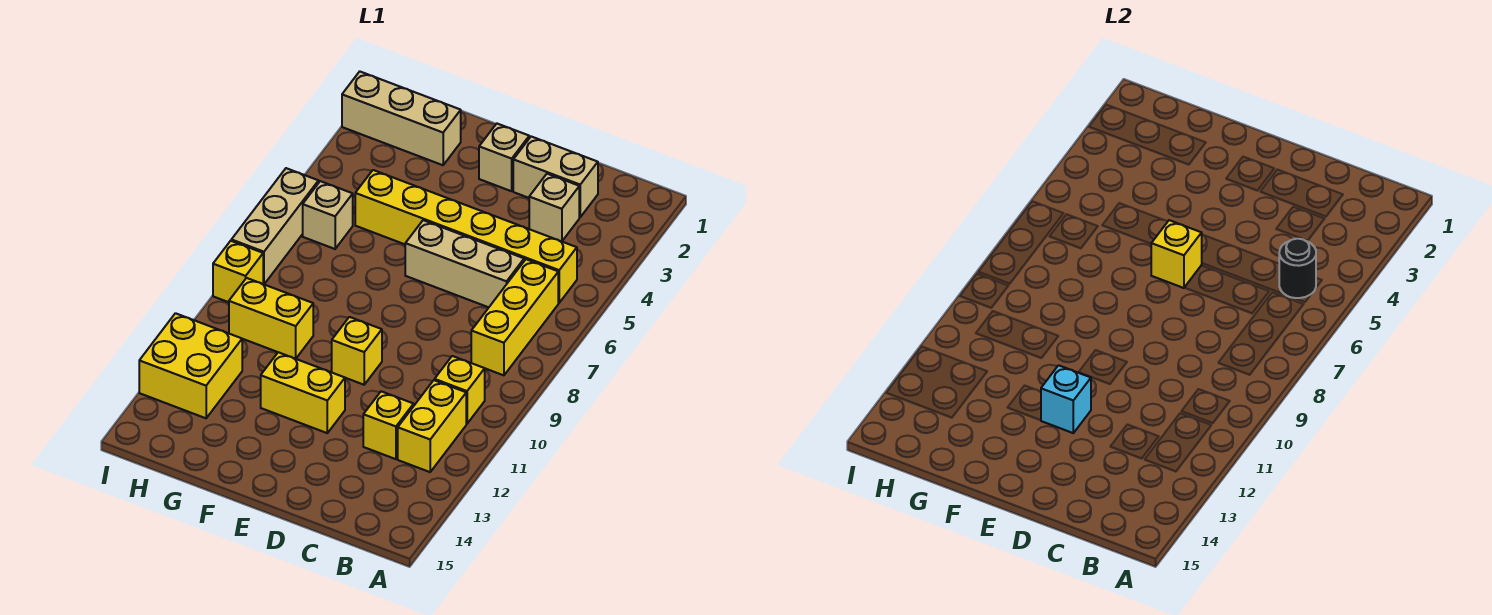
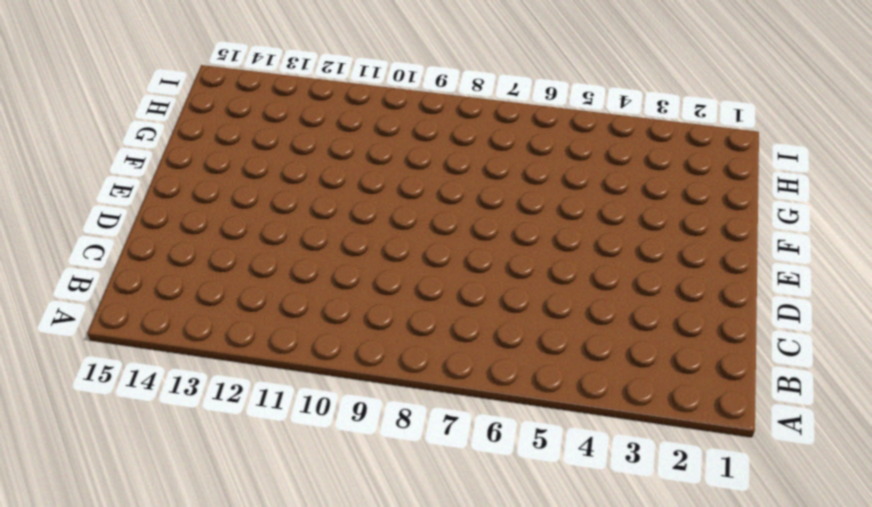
none -> yellow 1x6 brick [355,170,577,303]
none -> yellow 1x3 brick [471,259,558,375]
none -> yellow 1x1 brick [435,356,485,424]

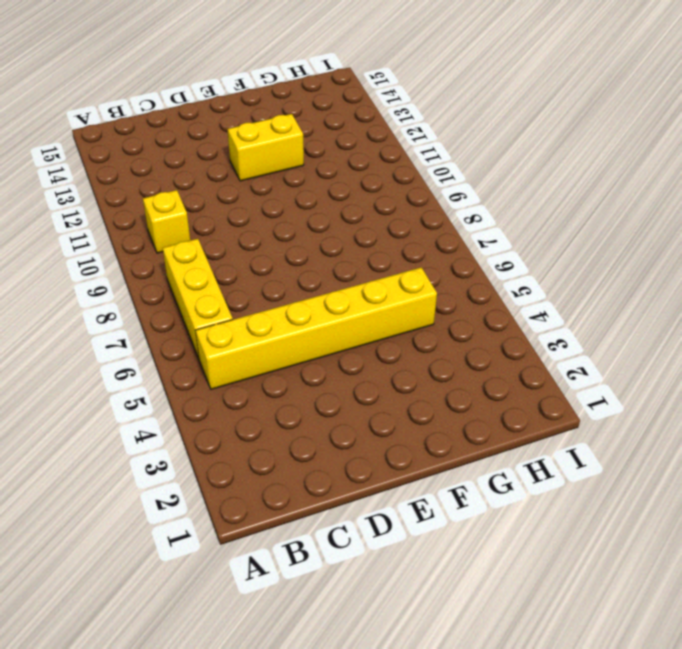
none -> yellow 1x2 brick [398,380,466,472]
none -> tan 1x2 brick [513,137,598,217]
none -> tan 1x1 brick [529,174,579,241]

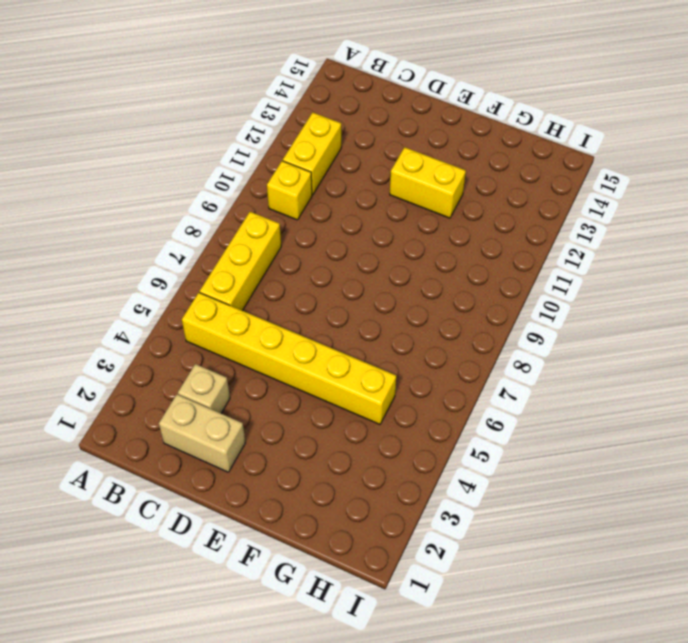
none -> tan 1x3 brick [405,220,524,307]
none -> yellow 1x1 brick [363,391,414,459]
none -> tan 1x1 brick [479,124,529,191]

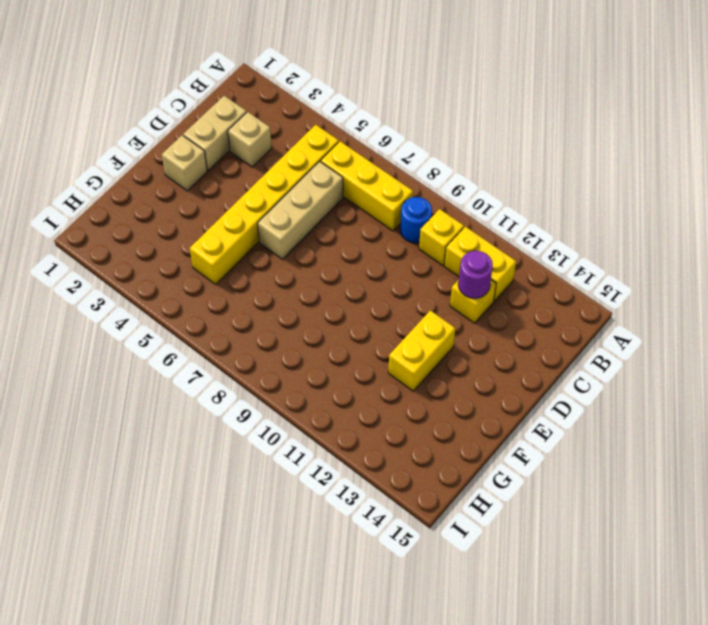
blue 1x1 round brick [400,197,432,243] -> none
purple 1x1 round brick [458,251,493,298] -> none
none -> yellow 1x1 brick [332,317,382,385]
none -> tan 1x3 brick [342,72,461,165]
none -> yellow 1x2 brick [229,278,313,359]

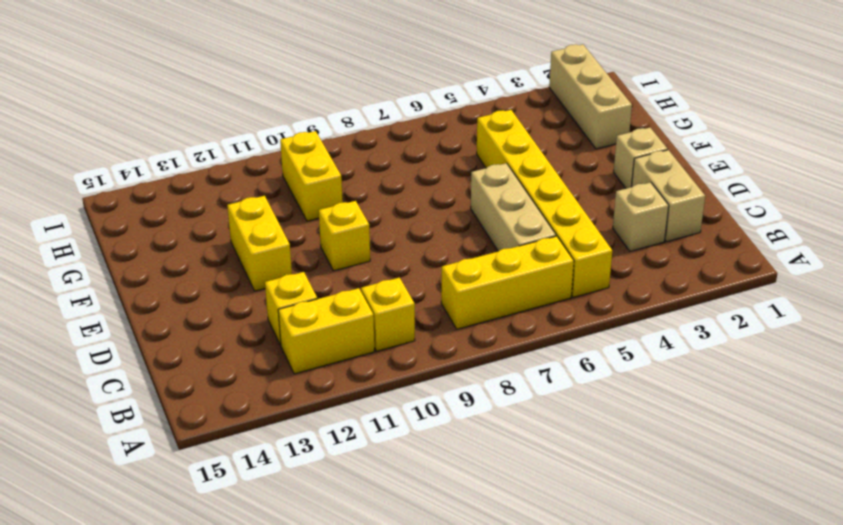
none -> tan 1x1 brick [303,181,353,249]
none -> yellow 2x2 brick [139,313,242,418]
none -> tan 1x3 brick [231,168,319,284]

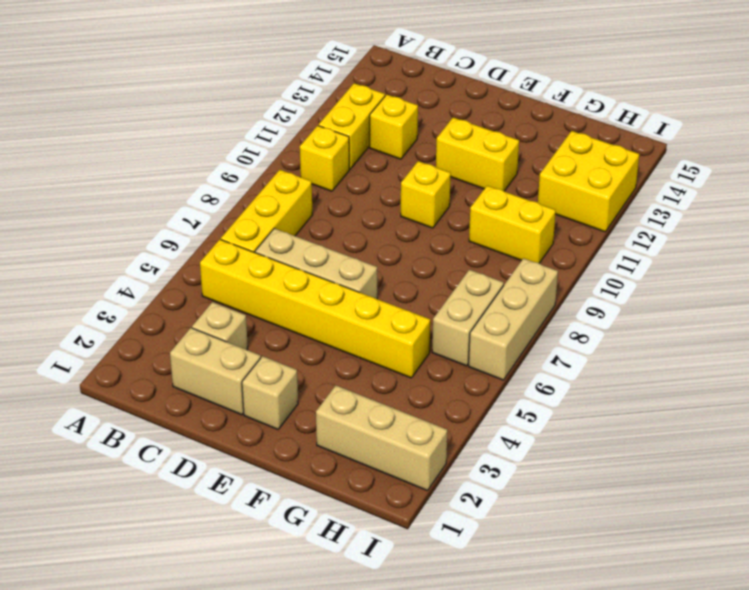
tan 1x2 brick [432,270,504,366] -> tan 1x1 brick [303,181,353,249]
none -> yellow 1x1 brick [213,241,263,302]
none -> black 1x1 round brick [1279,239,1316,298]
none -> yellow 1x1 brick [1151,220,1202,288]

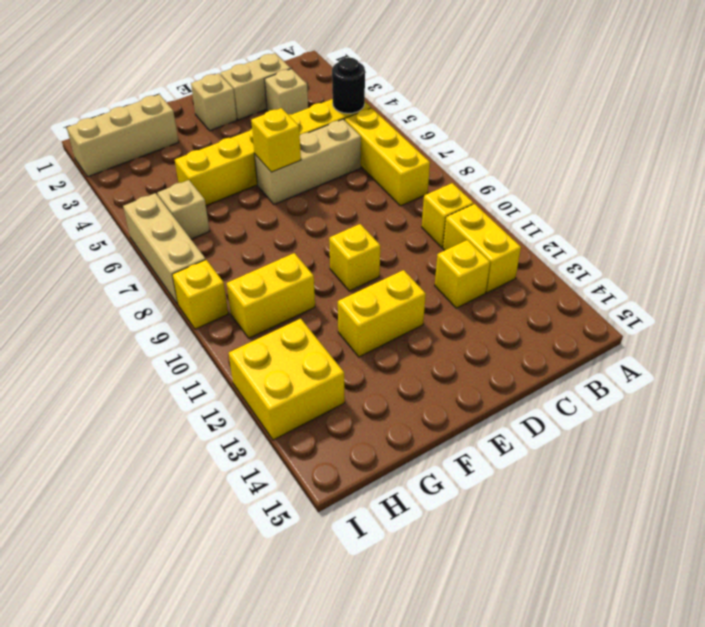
none -> cyan 1x1 brick [1041,365,1091,433]

